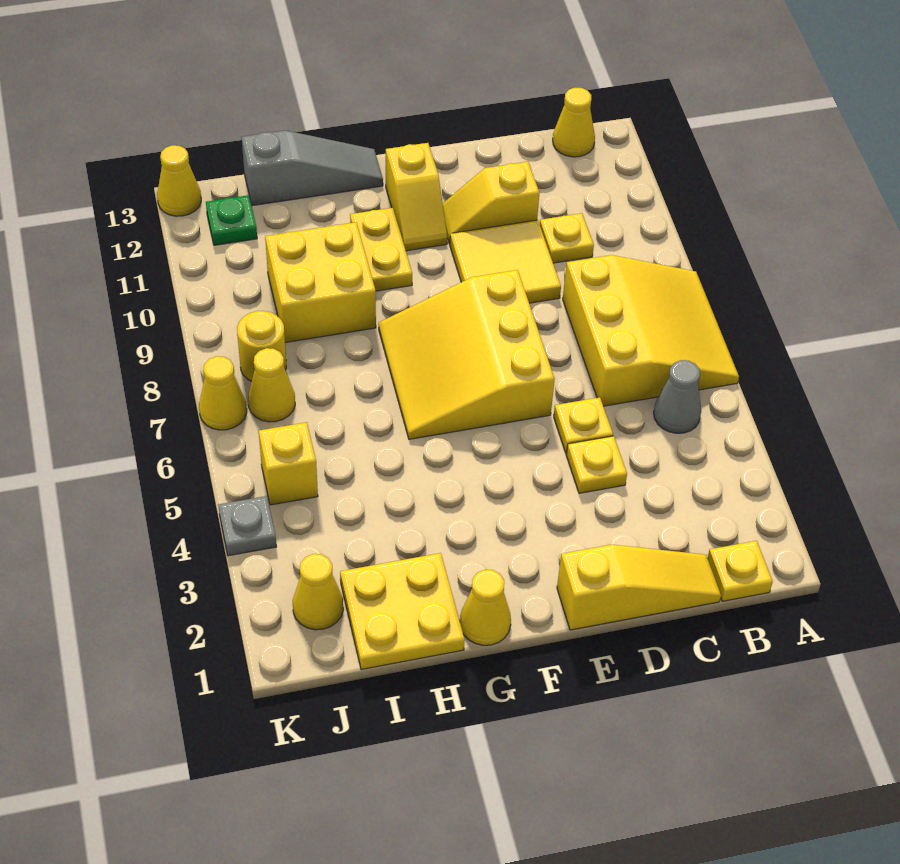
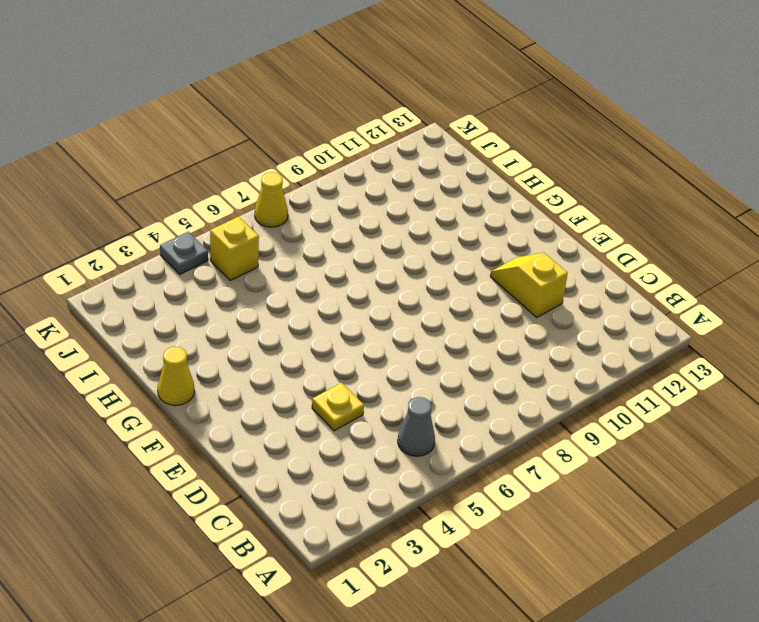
none -> yellow 3x3 slope [563,255,739,406]
none -> yellow 1x1 plate [707,541,773,601]
none -> yellow 1x1 cone [553,88,595,157]

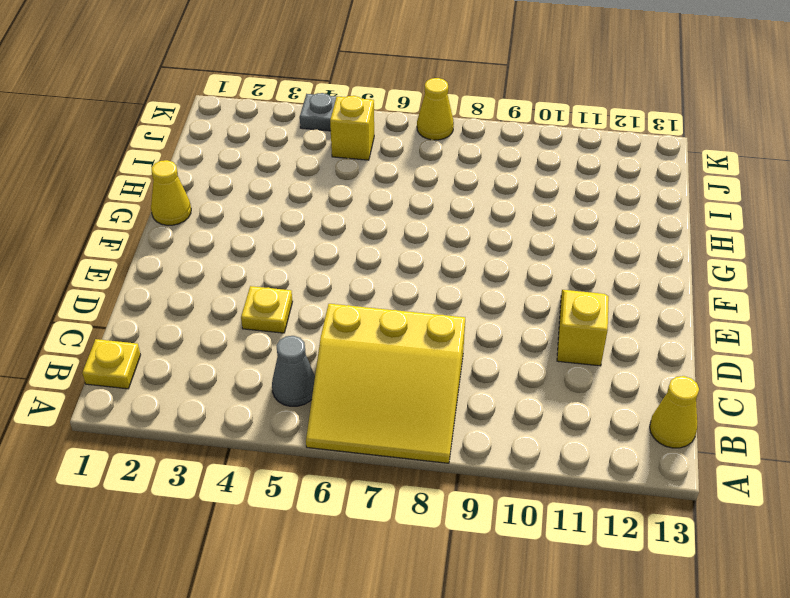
none -> yellow 1x3 slope [557,545,721,630]
none -> yellow 1x1 plate [540,213,594,263]
none -> yellow 1x1 plate [554,397,613,453]

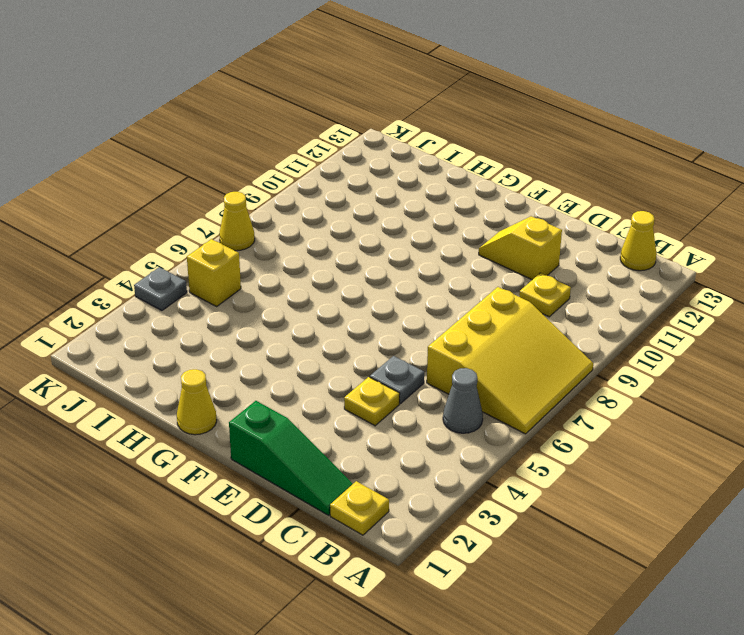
green 1x3 slope [229,401,353,515] -> yellow 1x3 slope [557,545,721,630]
grey 1x1 plate [370,356,424,404] -> yellow 1x1 plate [554,397,613,453]
none -> yellow 2x2 tile [450,220,561,303]
none -> yellow 3x3 slope [379,270,555,439]
none -> yellow 1x2 slope [386,143,447,251]

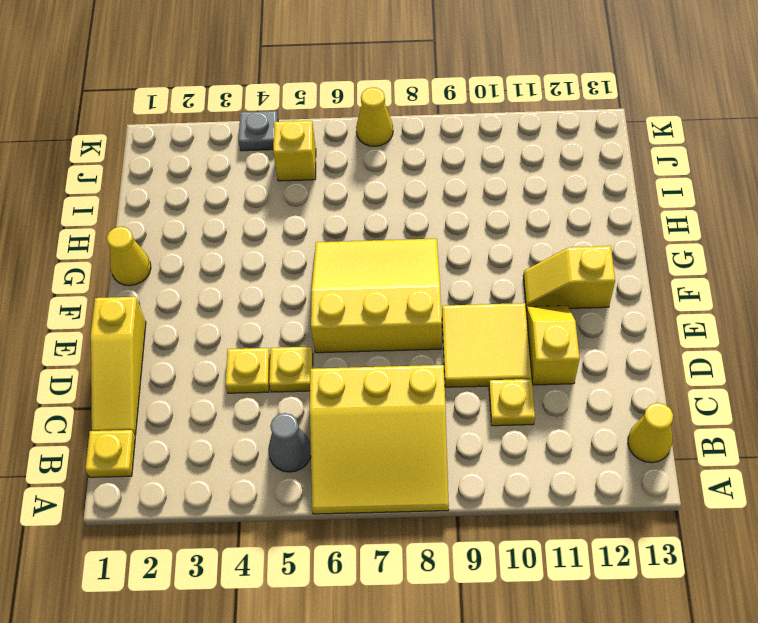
none -> yellow 1x2 plate [350,208,412,291]
none -> grey 1x3 slope [242,130,383,206]
none -> yellow 2x2 plate [340,553,465,669]

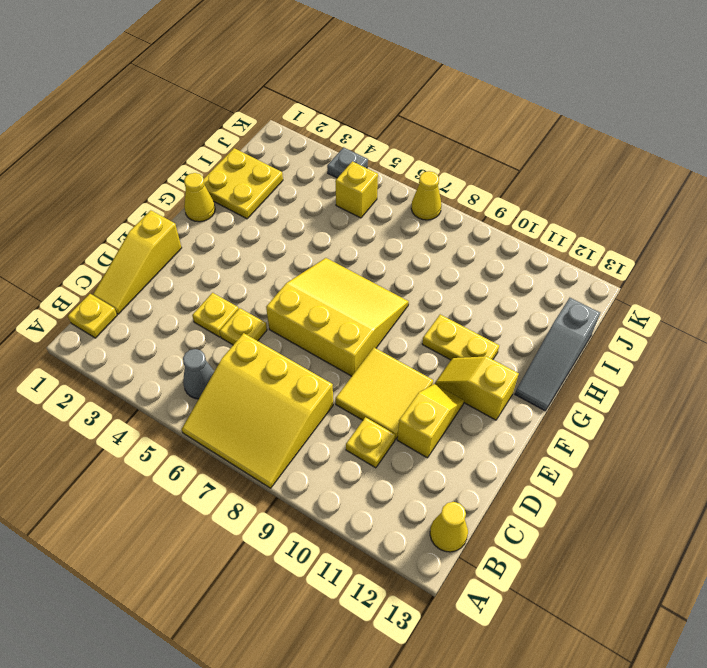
none -> yellow 2x2 brick [265,222,376,343]
none -> yellow 1x1 cone [293,554,343,630]
none -> yellow 1x1 cone [248,348,295,422]

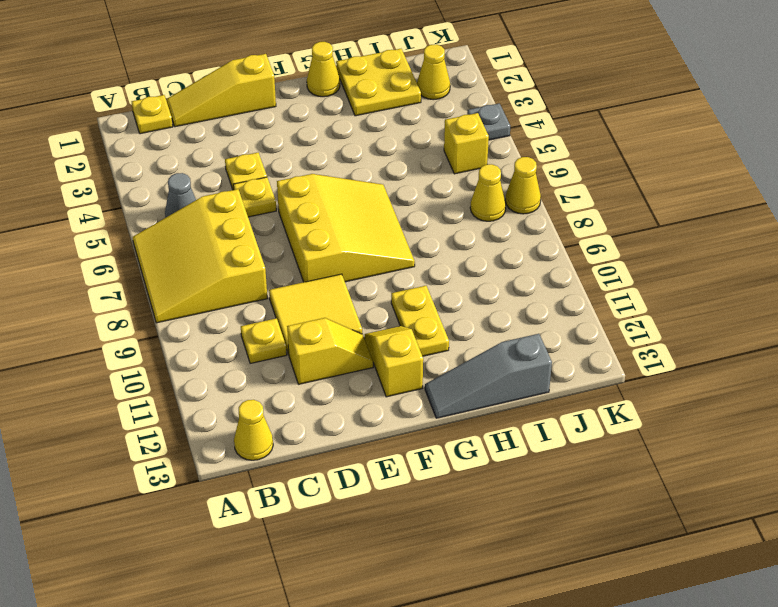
none -> yellow 2x2 brick [265,222,376,343]
none -> yellow 1x1 round brick [237,311,286,381]
none -> green 1x1 plate [206,195,257,245]

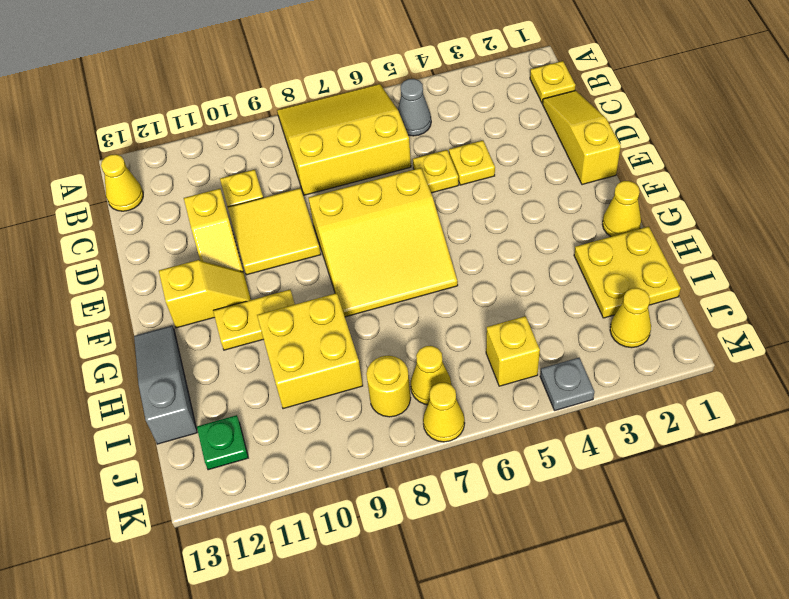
none -> yellow 1x1 cone [157,145,201,216]

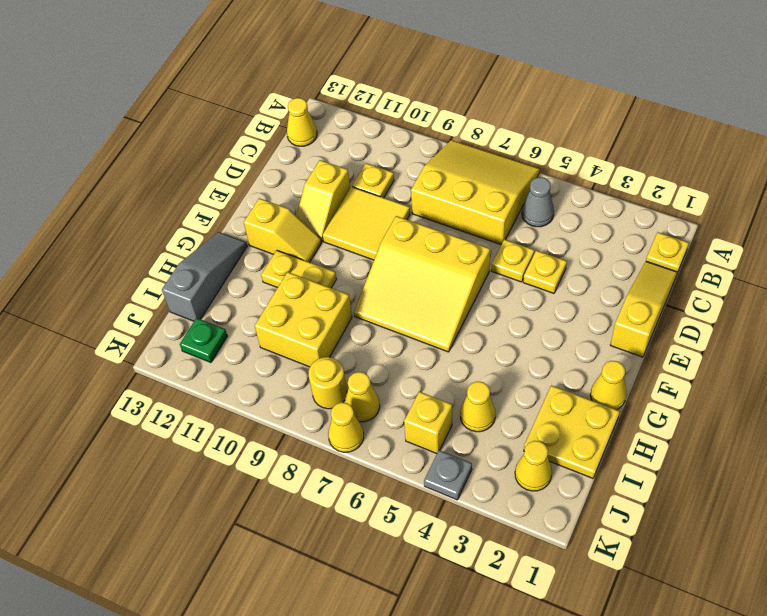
yellow 1x1 cone [460,381,495,432] -> yellow 1x1 cone moved to [157,145,201,216]

